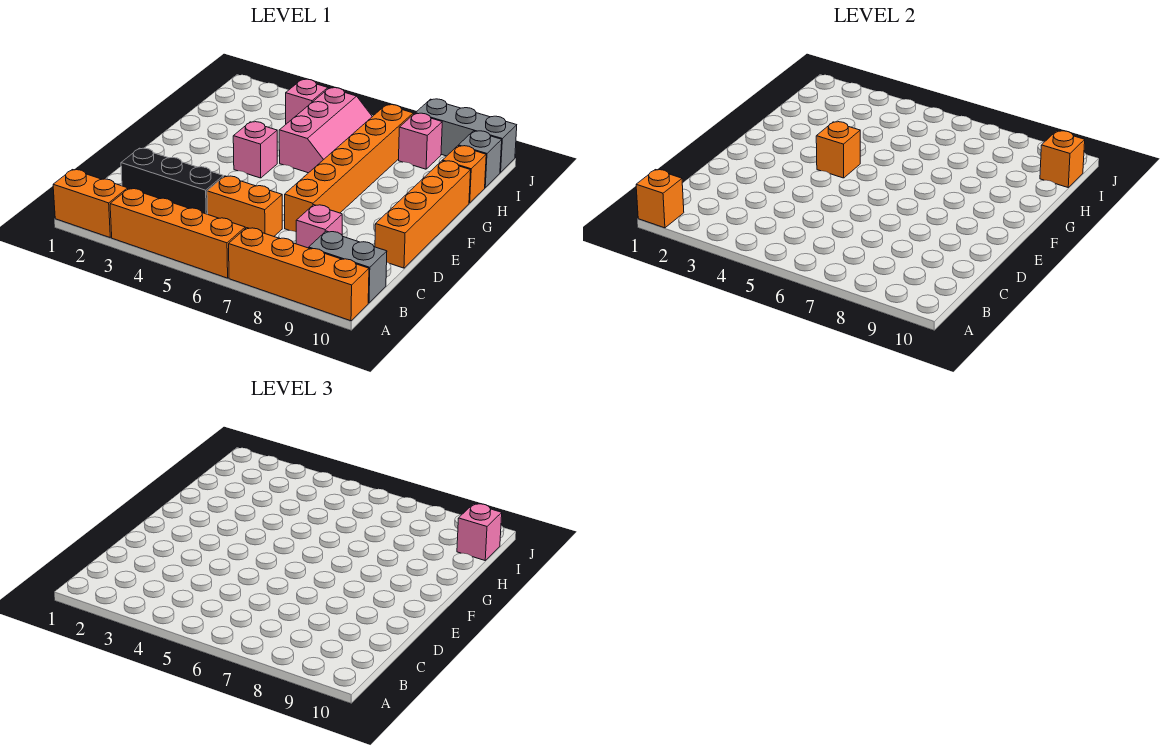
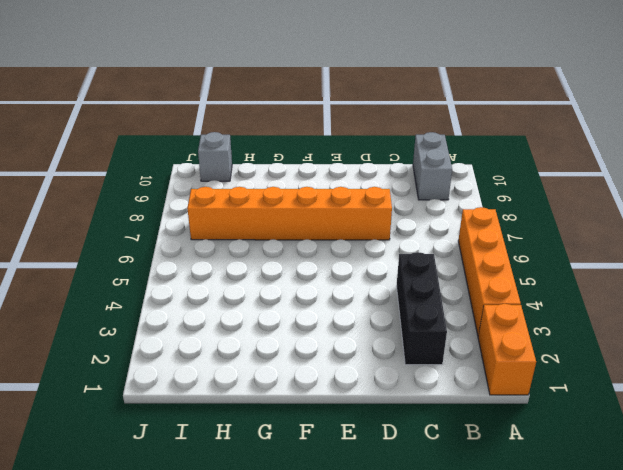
none -> orange 1x4 brick [229,228,369,321]
none -> orange 1x2 brick [207,176,282,236]
none -> pink 1x1 brick [296,205,342,248]

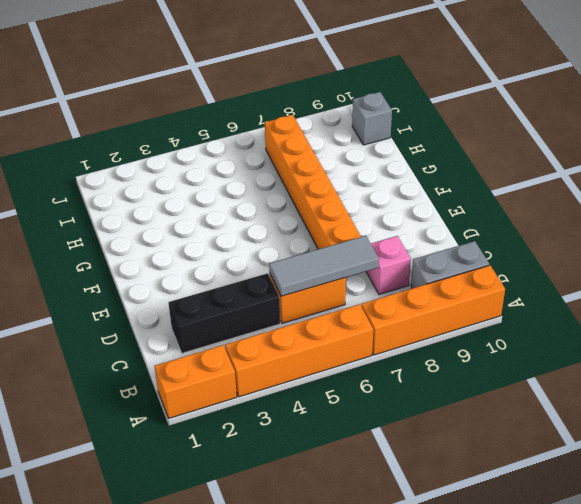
grey 1x3 tile [269,236,379,296] -> none
none -> orange 1x4 brick [375,161,471,268]
none -> pink 1x1 brick [233,122,277,178]
none -> pink 2x3 slope [279,88,372,173]

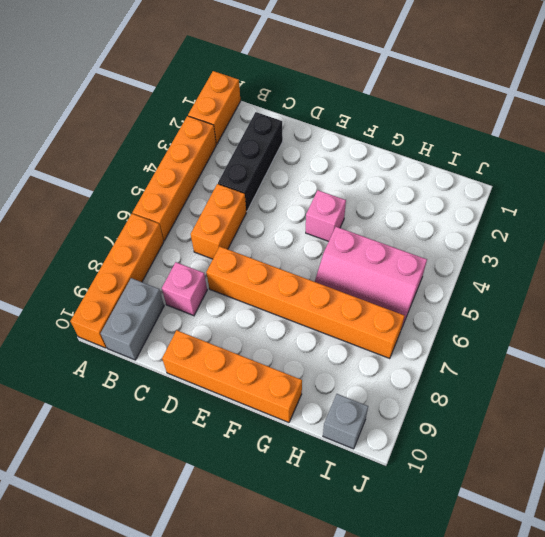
none -> orange 1x1 brick [443,146,486,203]
none -> pink 1x1 brick [286,79,328,124]
none -> pink 1x1 brick [399,113,442,169]

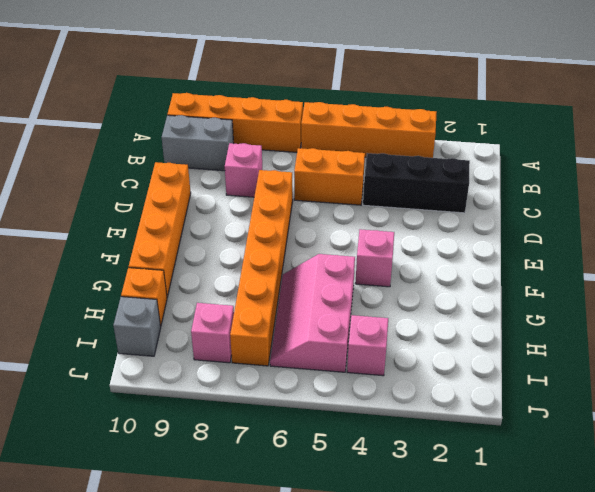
none -> orange 1x2 brick [53,170,128,237]
none -> grey 1x3 brick [415,99,517,172]
none -> orange 1x1 brick [636,170,684,228]

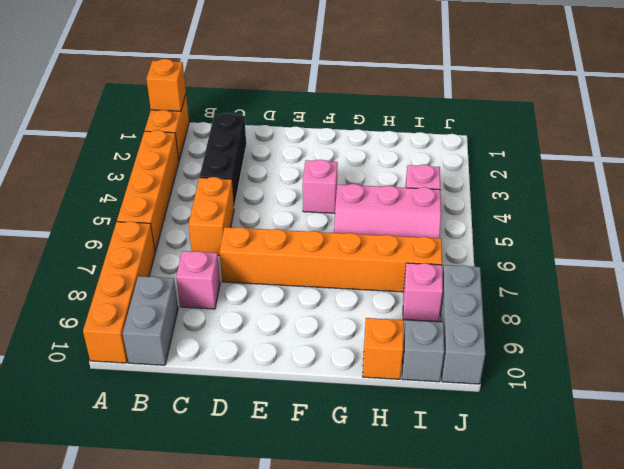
none -> orange 1x4 brick [375,161,471,268]
none -> orange 1x1 brick [816,122,860,178]
none -> orange 1x1 brick [1040,131,1085,187]

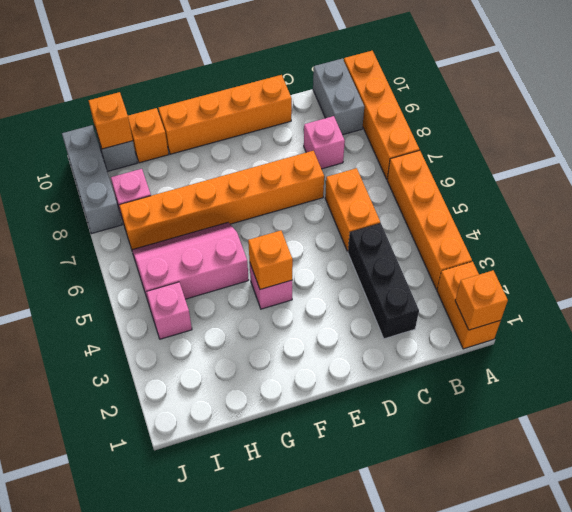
none -> pink 1x1 brick [457,504,502,560]

